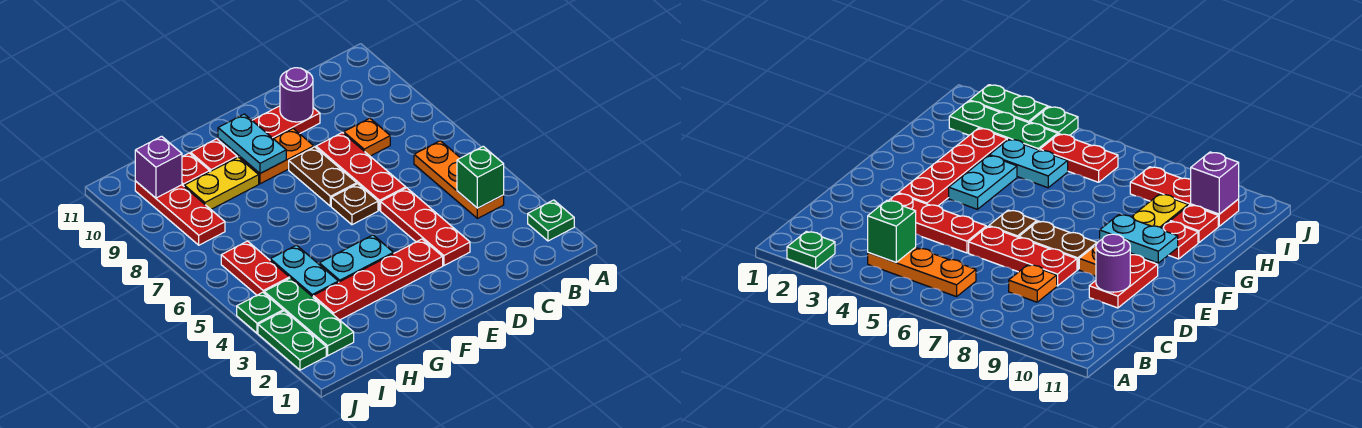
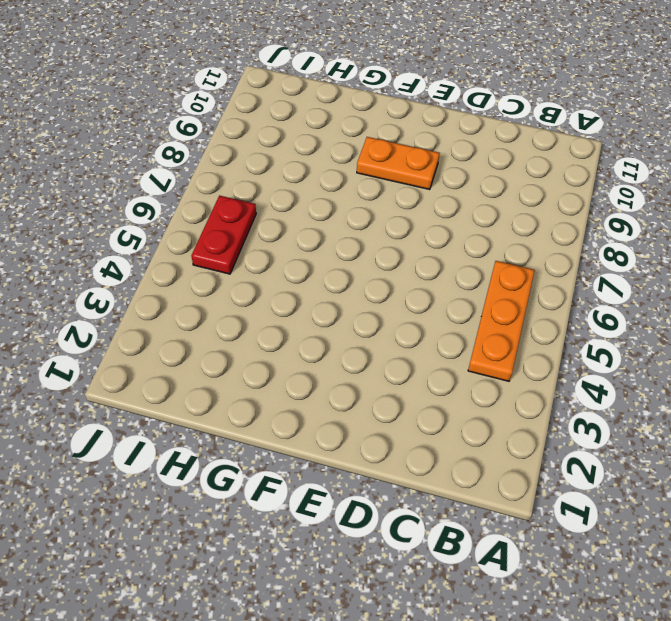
none -> green 1x1 plate [528,200,574,241]
none -> orange 1x1 plate [344,118,390,156]
none -> red 1x3 plate [381,188,470,266]

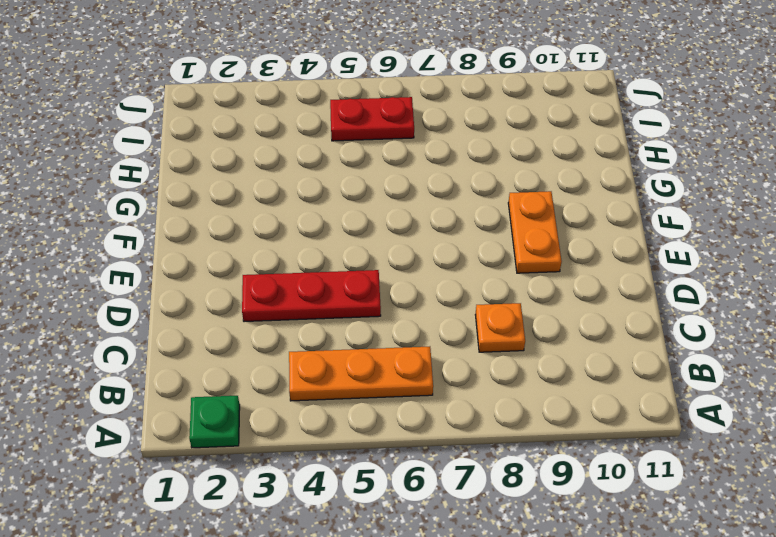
none -> red 1x3 plate [316,133,406,210]
none -> red 1x2 plate [252,106,320,139]
none -> red 1x4 plate [313,239,443,320]

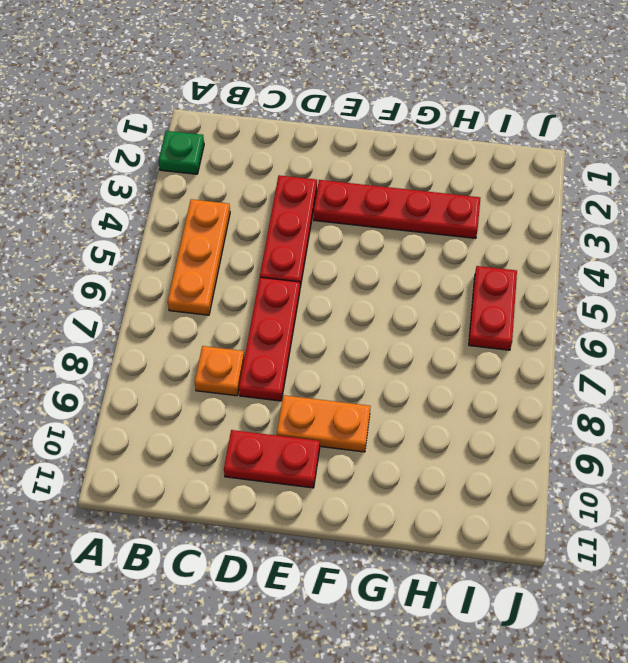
none -> brown 1x1 plate [331,184,378,225]
none -> brown 1x2 plate [289,147,357,206]
none -> cyan 1x2 plate [319,235,394,282]

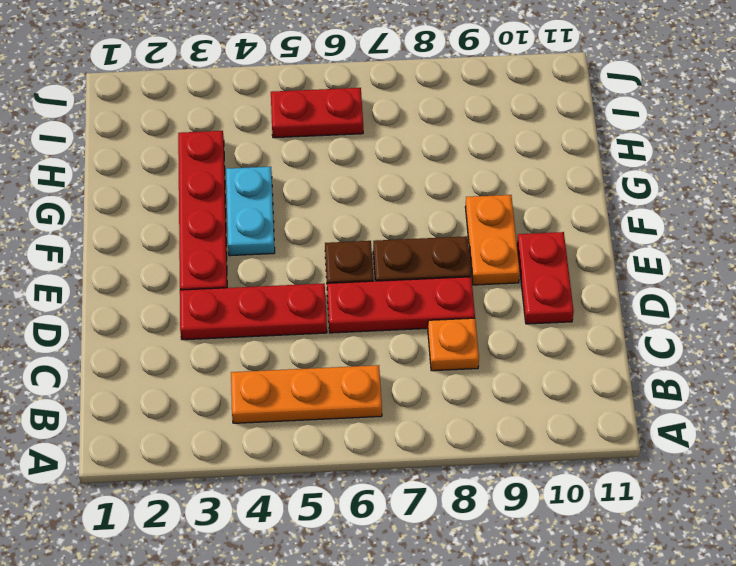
none -> green 1x1 plate [528,200,574,241]
none -> yellow 1x2 plate [184,157,259,209]
none -> red 1x1 plate [191,139,237,172]

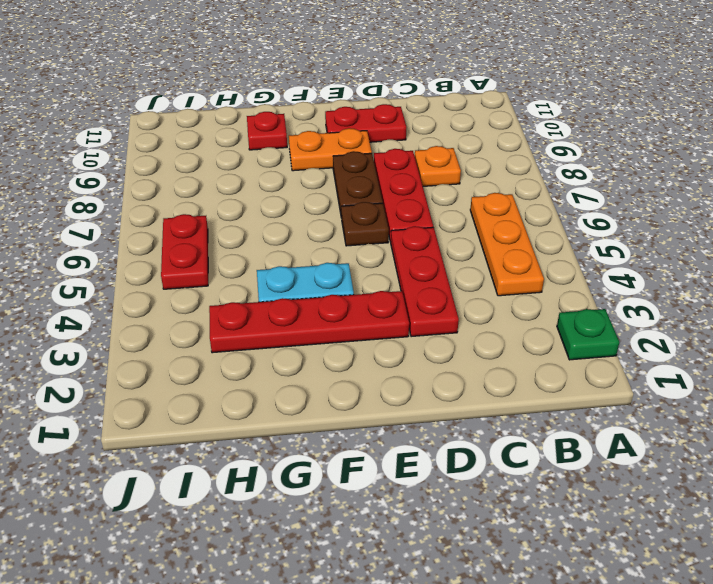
none -> yellow 1x2 plate [184,157,259,209]
none -> cyan 1x2 plate [270,245,338,297]
none -> red 1x1 plate [182,153,210,186]

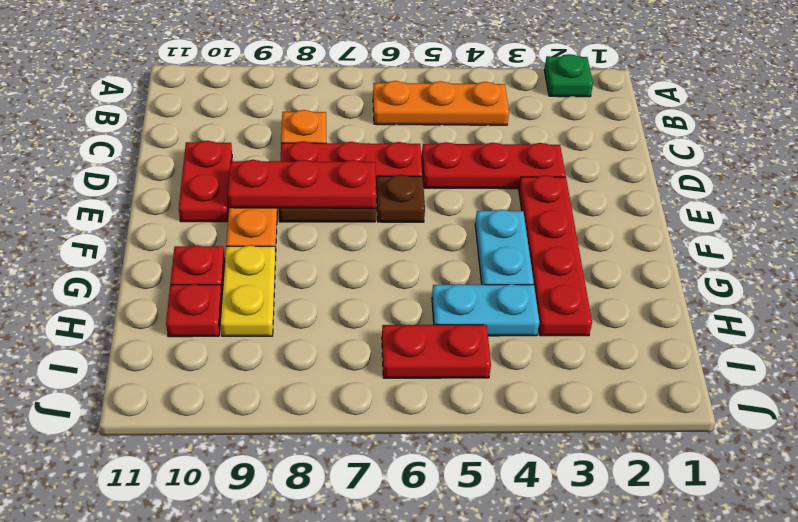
red 1x3 plate [228,160,376,208] -> red 1x3 plate moved to [135,181,225,245]
none -> green 1x3 plate [264,278,354,356]
none -> green 1x2 plate [258,311,326,370]
none -> green 1x1 plate [237,292,283,333]

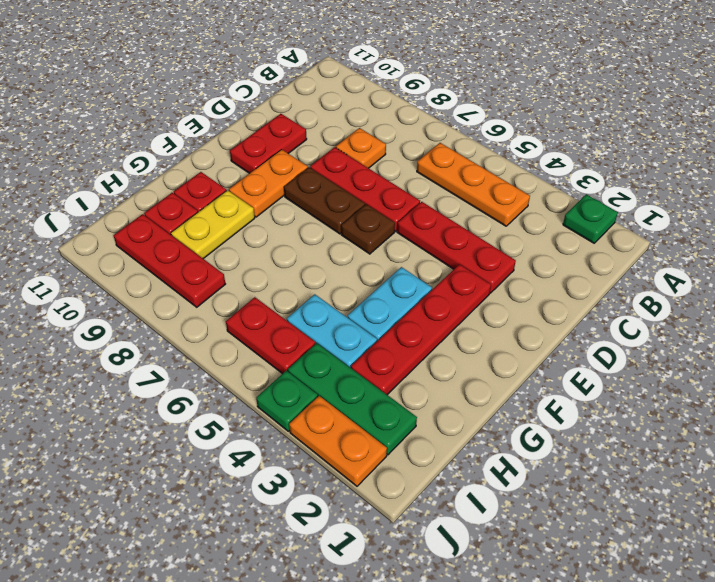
orange 1x2 plate [289,396,387,486] -> green 1x2 plate [258,311,326,370]
none -> green 1x1 brick [457,146,504,208]
none -> purple 1x1 round brick [280,68,313,122]
none -> cyan 1x2 plate [218,114,286,174]

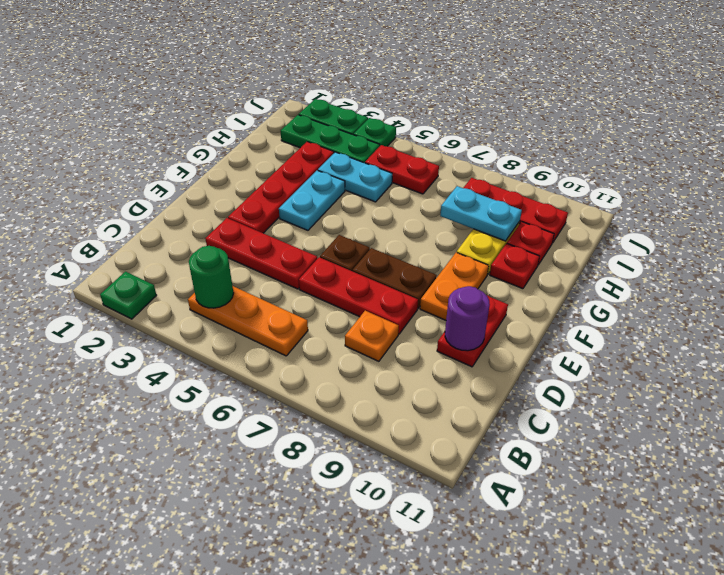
green 1x1 round brick [189,246,233,308] -> green 1x1 brick [457,146,504,208]
cyan 1x2 plate [440,186,522,241] -> cyan 1x2 plate moved to [218,114,286,174]
none -> purple 1x1 brick [135,136,182,198]

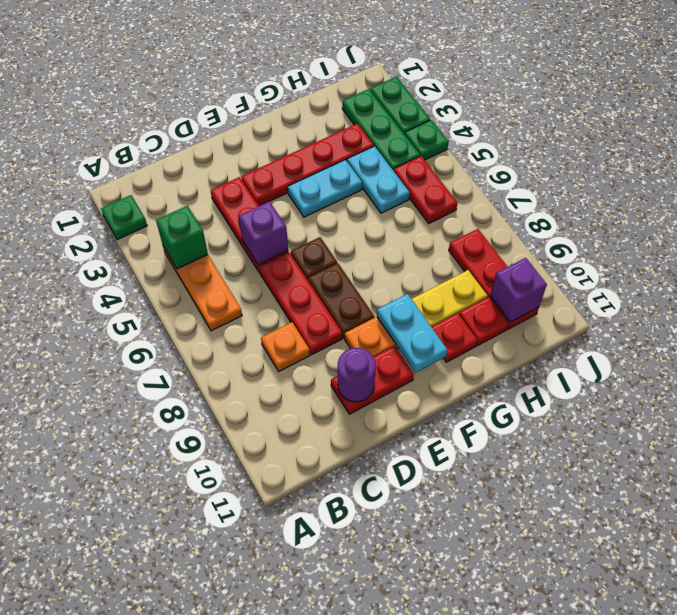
purple 1x1 brick [239,201,288,265] -> none

